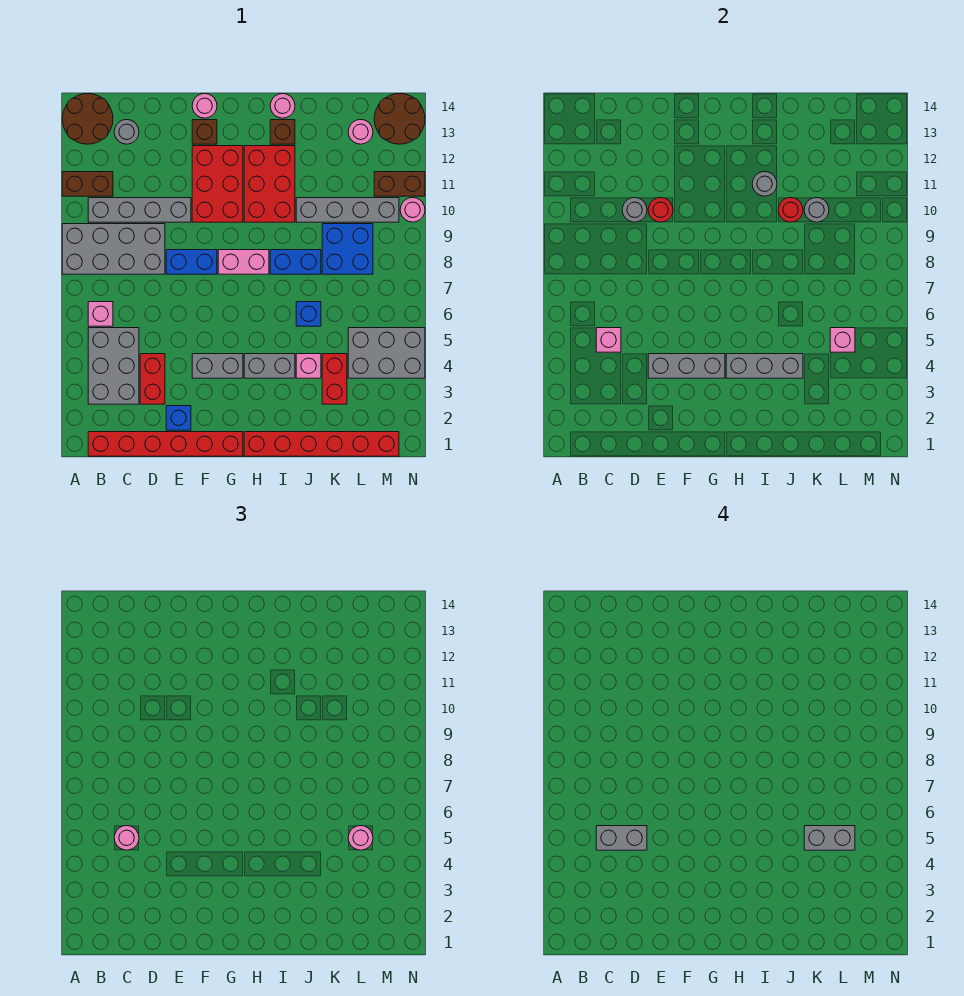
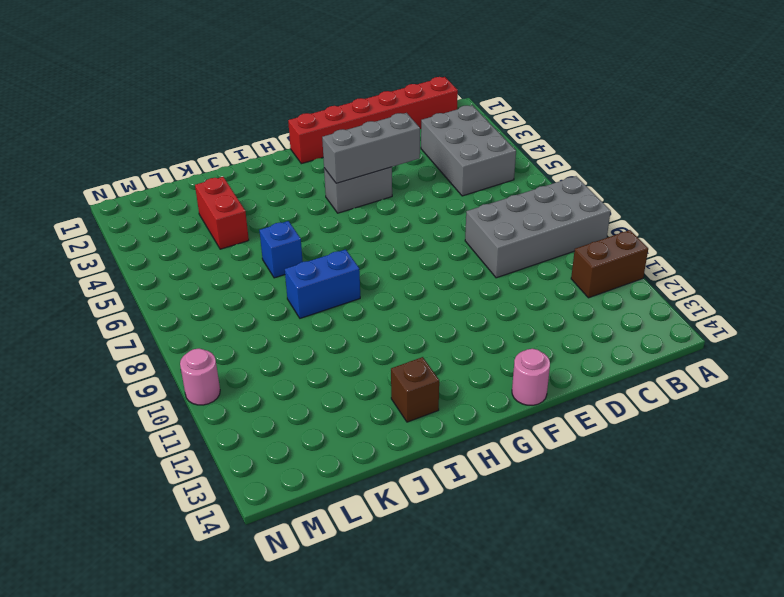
none -> brown 2x2 round brick [62,94,113,144]
none -> pink 1x1 brick [88,302,113,326]
none -> grey 1x4 brick [88,198,191,222]
none -> grey 1x1 round brick [114,120,139,144]

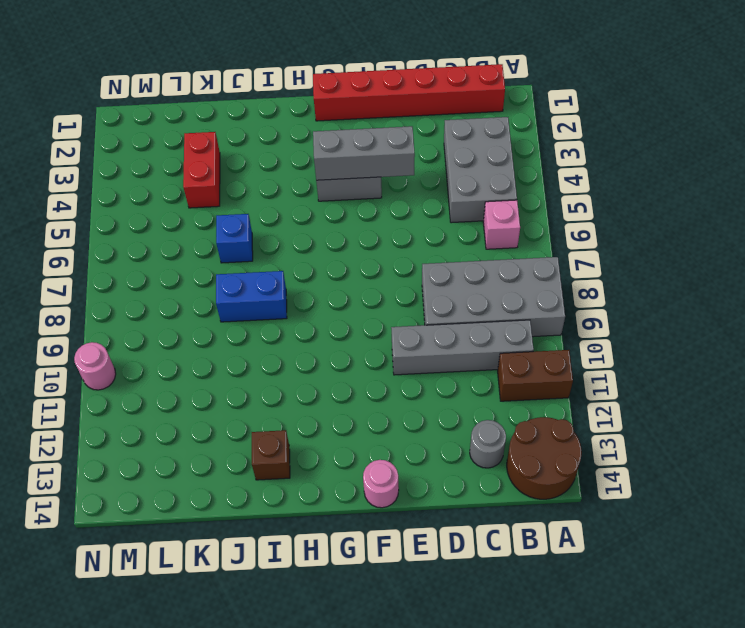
none -> red 1x2 brick [140,354,165,404]
none -> blue 1x1 brick [166,406,191,430]
none -> blue 1x2 brick [166,250,217,274]
none -> red 2x3 brick [192,146,243,222]

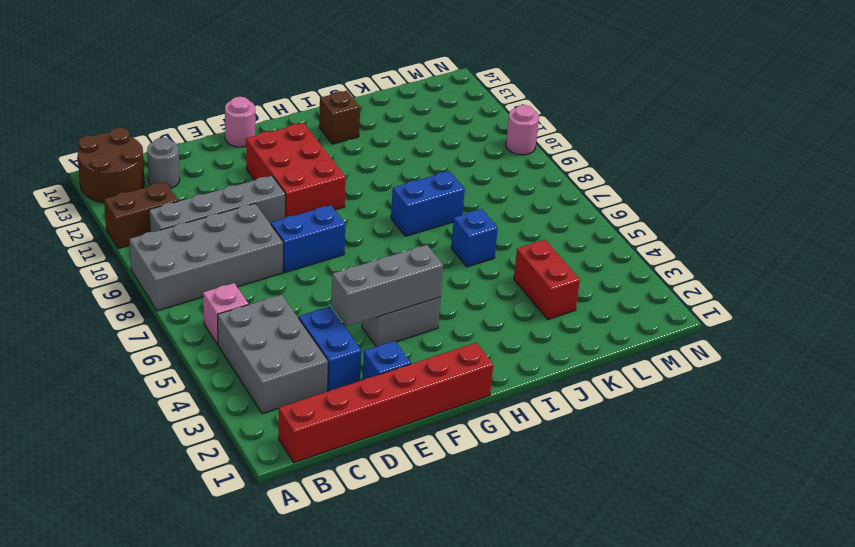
blue 1x2 brick [299,307,361,391] -> red 1x2 brick [140,354,165,404]
none -> brown 1x1 brick [192,120,217,144]
none -> pink 1x2 brick [218,250,269,274]
none -> red 1x6 brick [244,432,399,456]
none -> grey 1x2 brick [244,354,295,378]

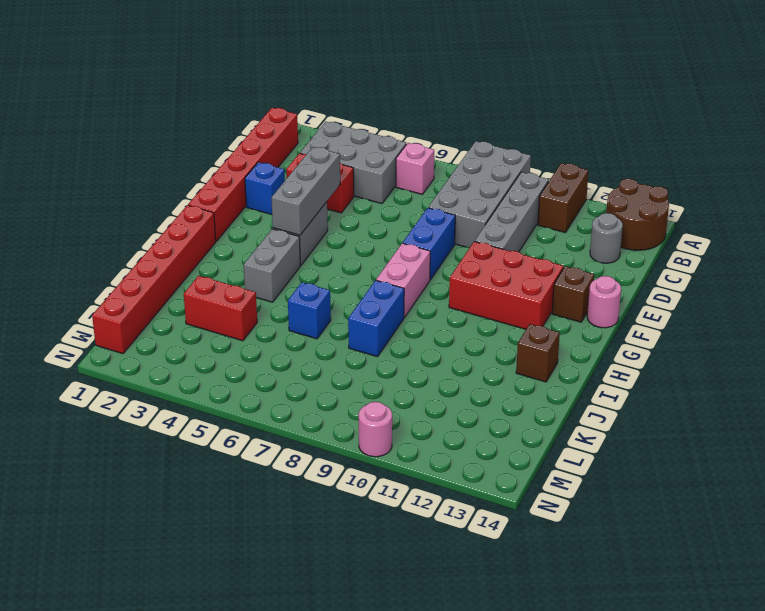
none -> red 2x3 brick [244,146,295,222]
none -> pink 1x1 round brick [270,94,295,118]
none -> pink 1x1 brick [296,354,321,378]
none -> grey 1x4 brick [296,198,399,222]

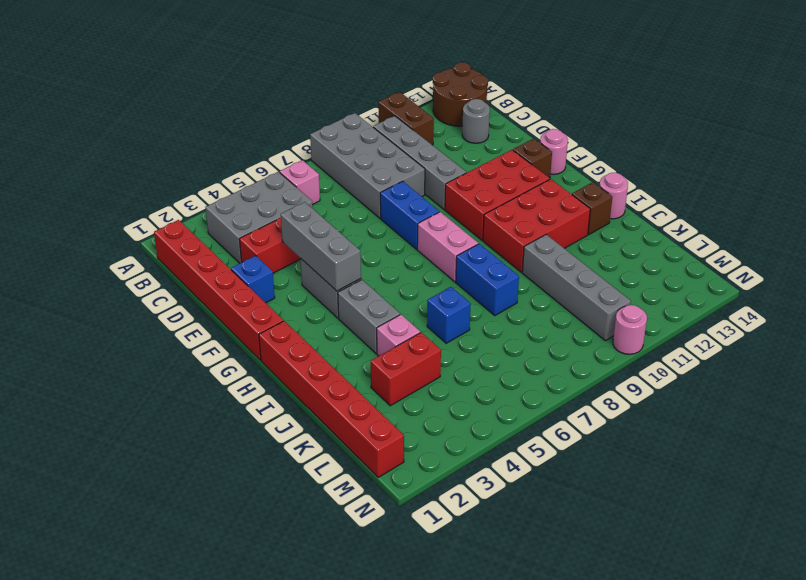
none -> blue 2x2 brick [322,224,373,274]
none -> grey 2x3 brick [348,328,425,378]
none -> pink 1x1 round brick [348,120,373,144]
none -> brown 1x2 brick [374,172,425,196]

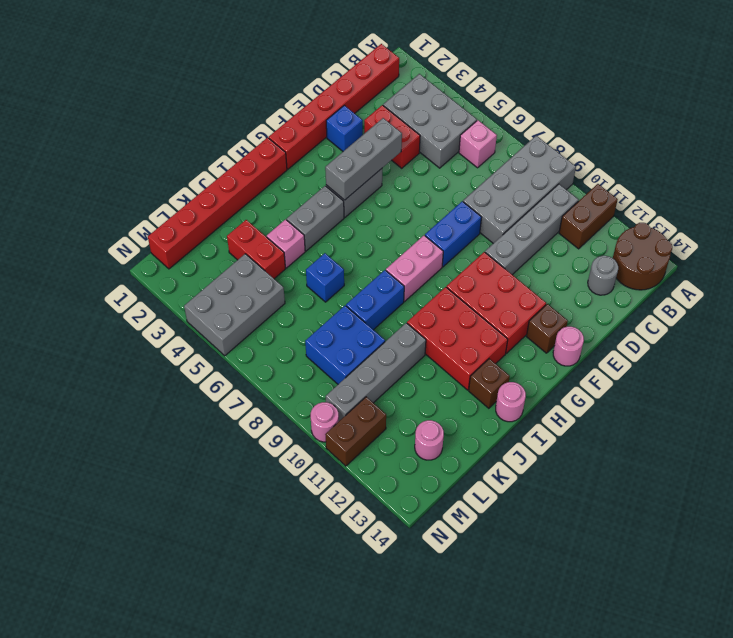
none -> brown 2x2 round brick [374,94,425,144]
none -> pink 1x1 brick [596,328,621,352]
none -> grey 1x1 round brick [622,198,647,222]
none -> red 1x1 round brick [648,198,673,222]

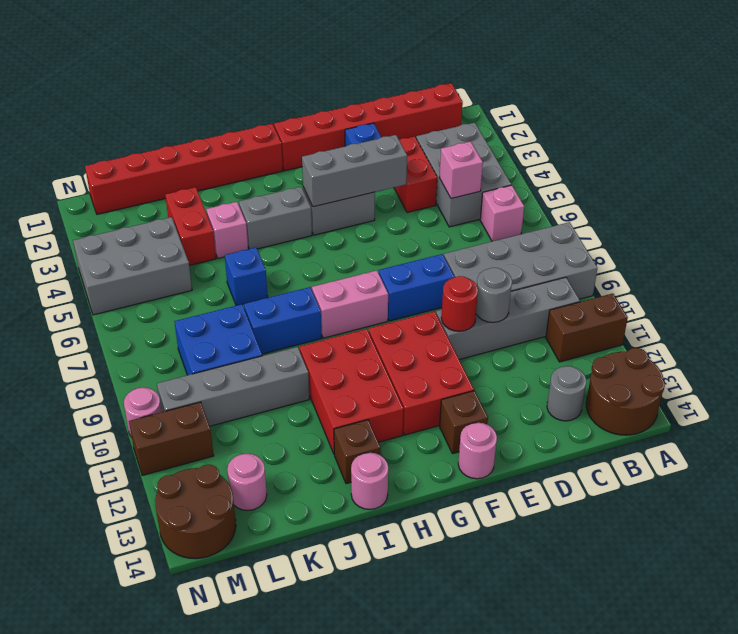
none -> grey 1x3 brick [726,354,803,378]
none -> grey 1x1 round brick [752,172,777,196]
none -> red 1x1 round brick [778,198,803,222]
none -> grey 1x1 round brick [804,198,829,222]

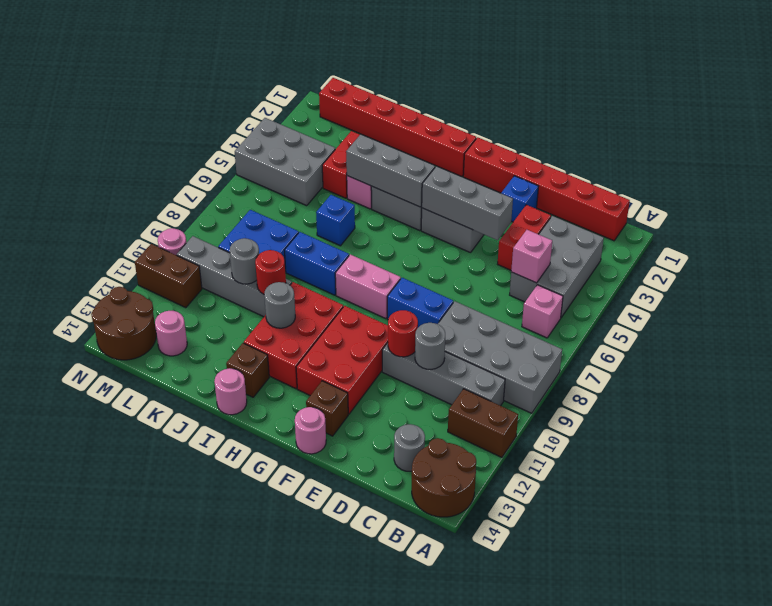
none -> pink 1x1 brick [830,328,855,352]
none -> pink 1x1 round brick [114,826,139,850]
none -> pink 1x1 round brick [348,826,373,850]
none -> grey 1x2 brick [596,826,647,850]

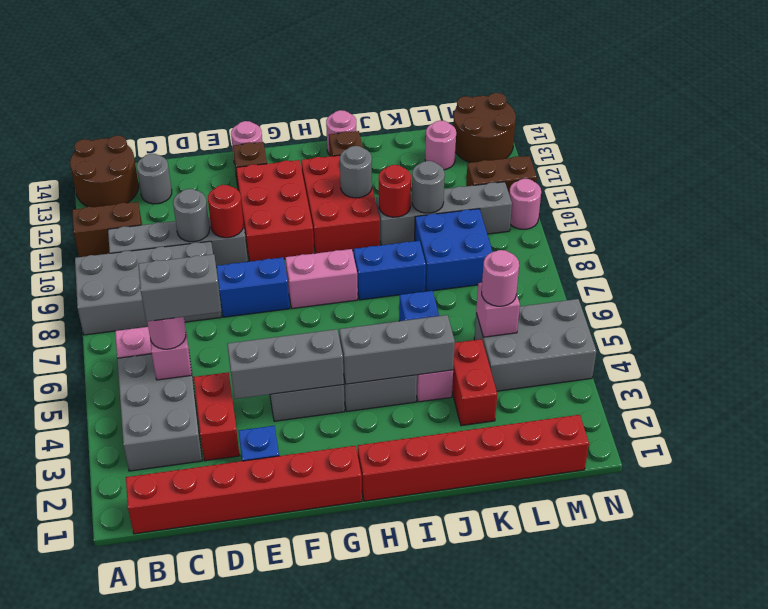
none -> grey 1x2 brick [804,826,855,850]

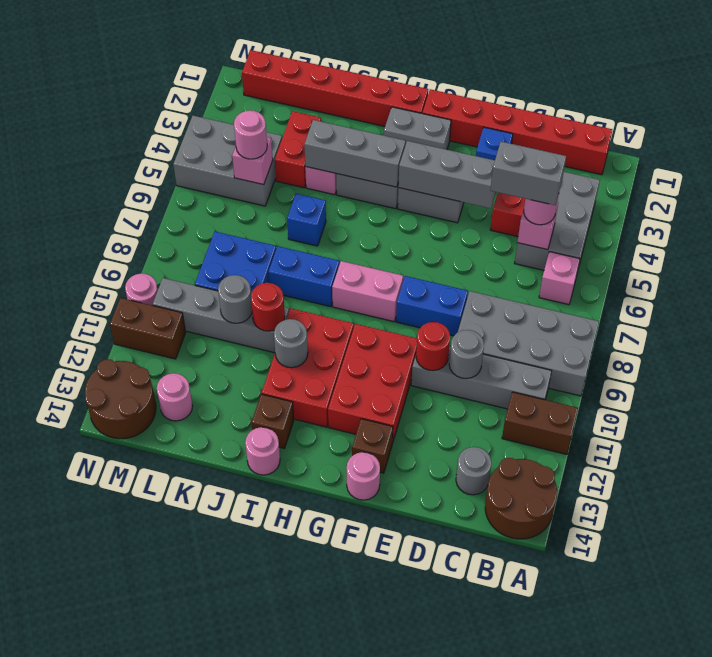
grey 1x2 brick [384,107,451,150] -> grey 1x2 brick moved to [804,826,855,850]

